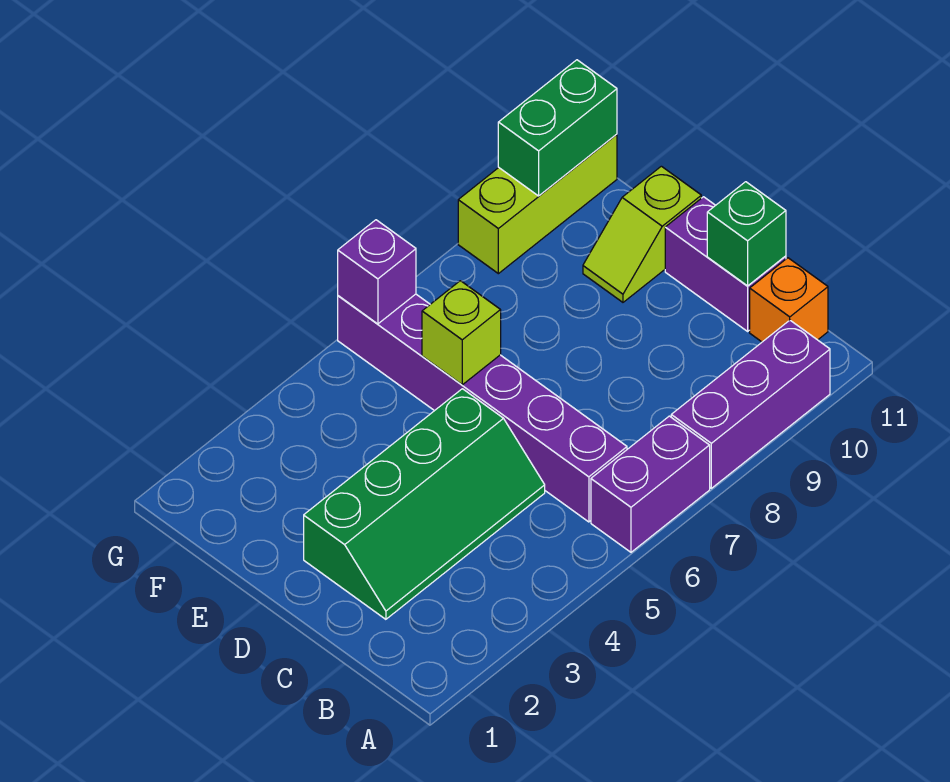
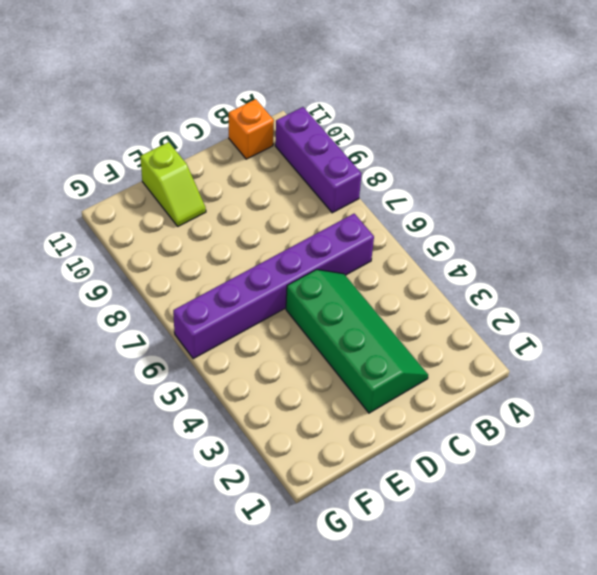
none -> purple 1x2 brick [591,416,710,552]
none -> purple 1x2 brick [665,197,786,331]
none -> lime 1x3 brick [458,134,617,274]

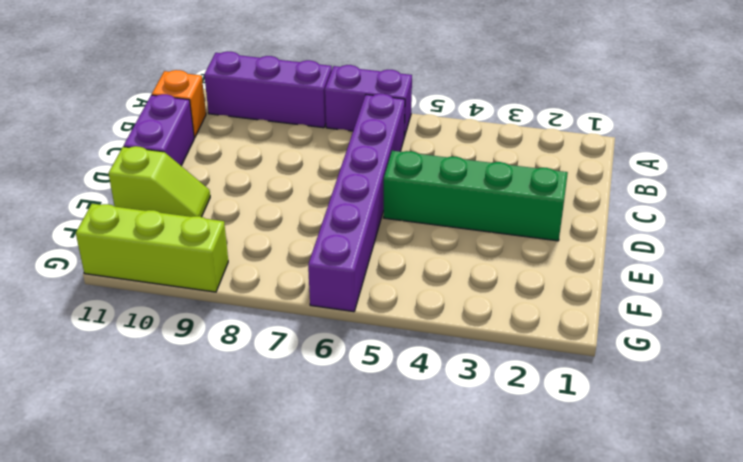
none -> green 1x1 brick [707,182,786,286]
none -> lime 1x1 brick [422,281,501,385]
none -> purple 1x1 brick [338,220,416,324]

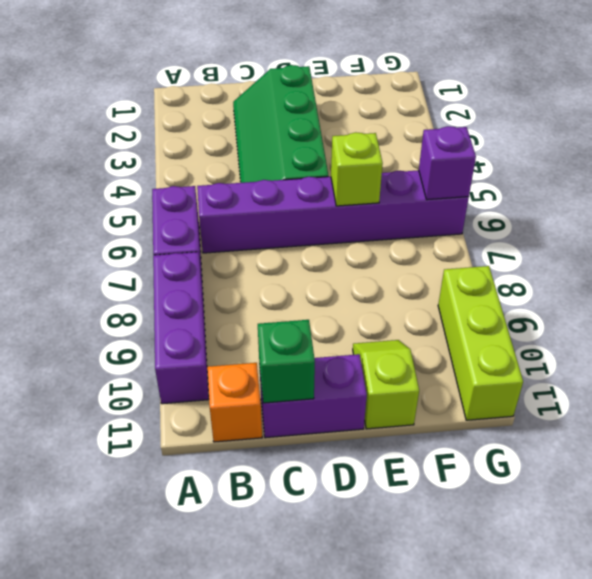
none -> green 1x2 brick [498,60,617,196]

